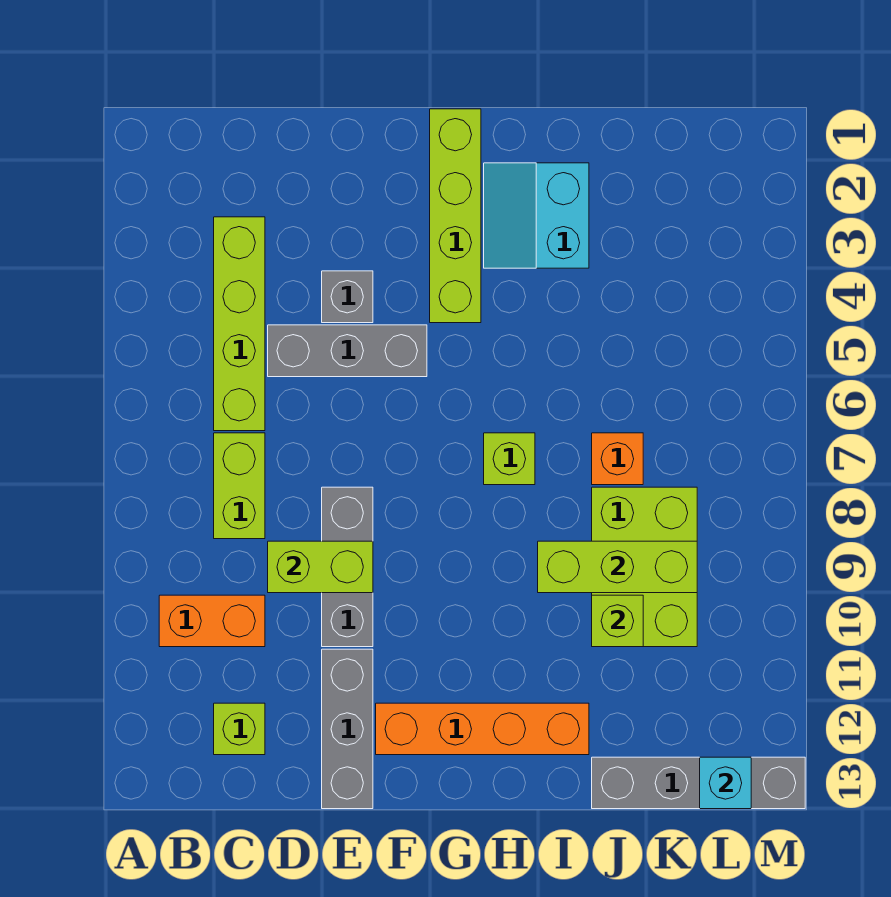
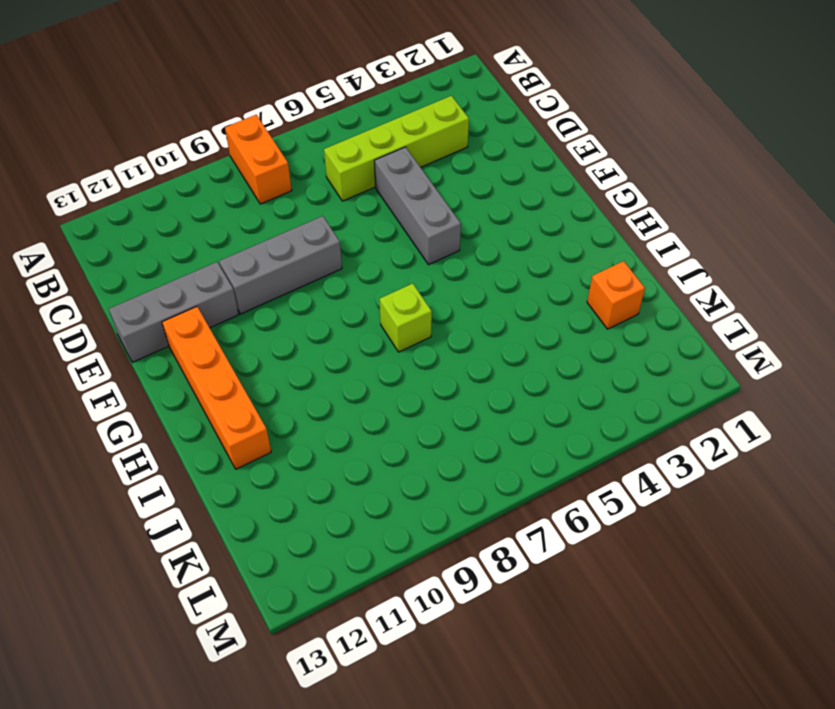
orange 1x2 brick [225,115,292,204] -> orange 1x2 brick moved to [159,595,265,647]
orange 1x1 brick [587,261,645,329] -> orange 1x1 brick moved to [592,433,643,485]
none -> lime 1x2 brick [214,433,265,539]
none -> lime 1x1 brick [214,703,265,755]
none -> grey 1x1 brick [322,271,373,323]

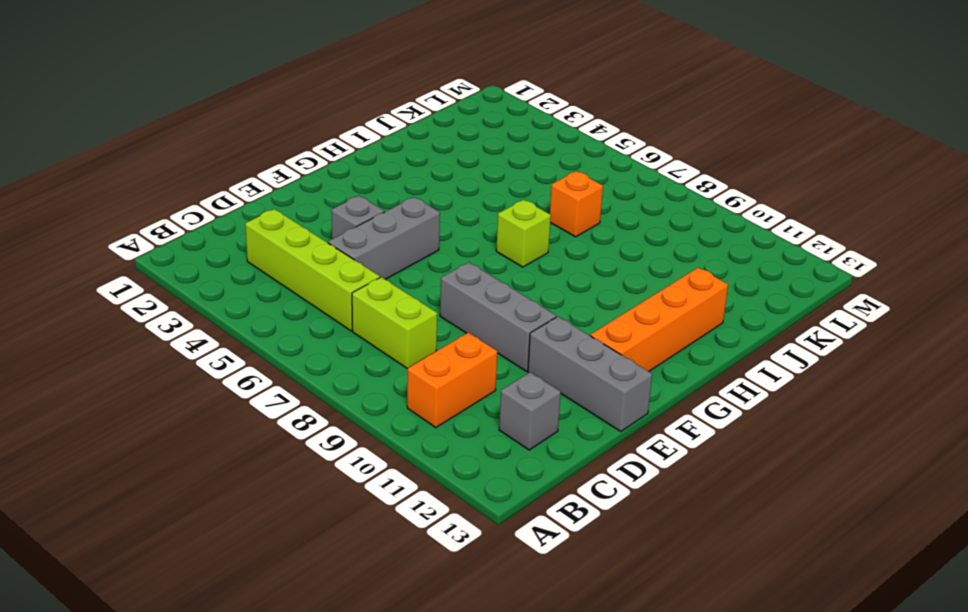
grey 1x1 brick [499,372,561,450] -> lime 1x1 brick [214,703,265,755]
none -> lime 1x4 brick [430,109,481,323]
none -> cyan 2x2 slope [484,163,589,268]
none -> lime 2x3 brick [592,487,697,647]

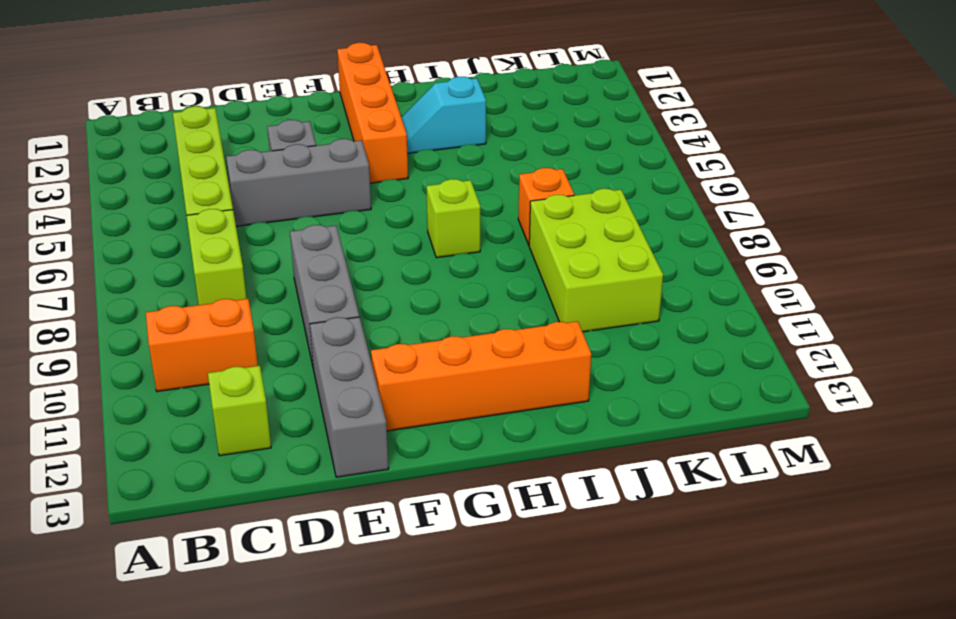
orange 1x4 brick [337,43,408,183] -> lime 1x4 brick [430,109,481,323]
cyan 1x2 slope [401,77,486,153] -> cyan 2x2 slope [484,163,589,268]
none -> grey 1x4 brick [592,757,805,809]
none -> lime 1x2 brick [268,541,373,593]
none -> lime 1x3 brick [538,541,697,593]

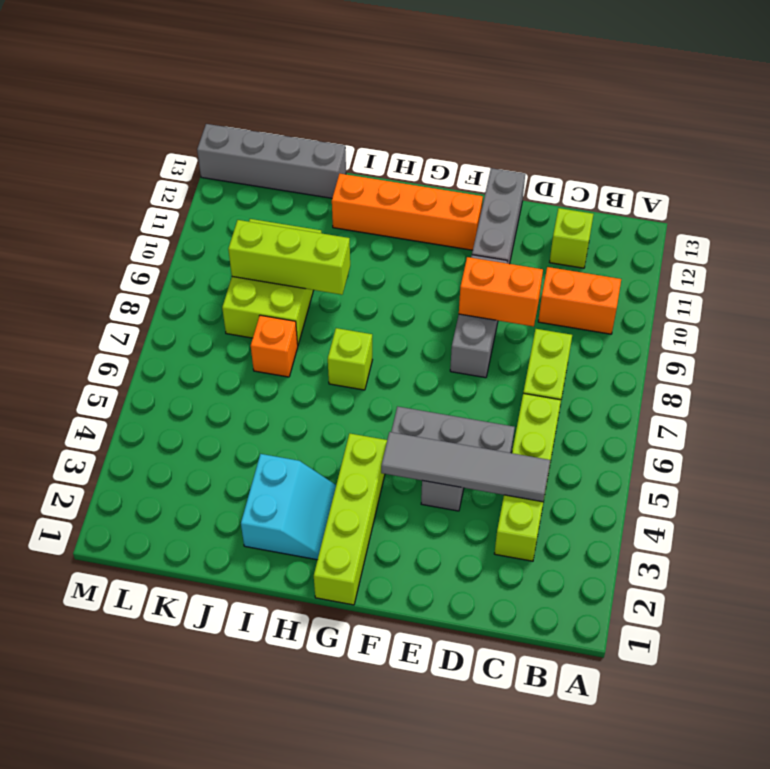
grey 1x4 tile [381,432,550,502] -> none
orange 1x2 brick [459,257,543,326] -> lime 1x2 brick [268,541,373,593]
none -> lime 1x1 brick [592,595,643,647]
none -> cyan 1x1 brick [700,757,751,809]

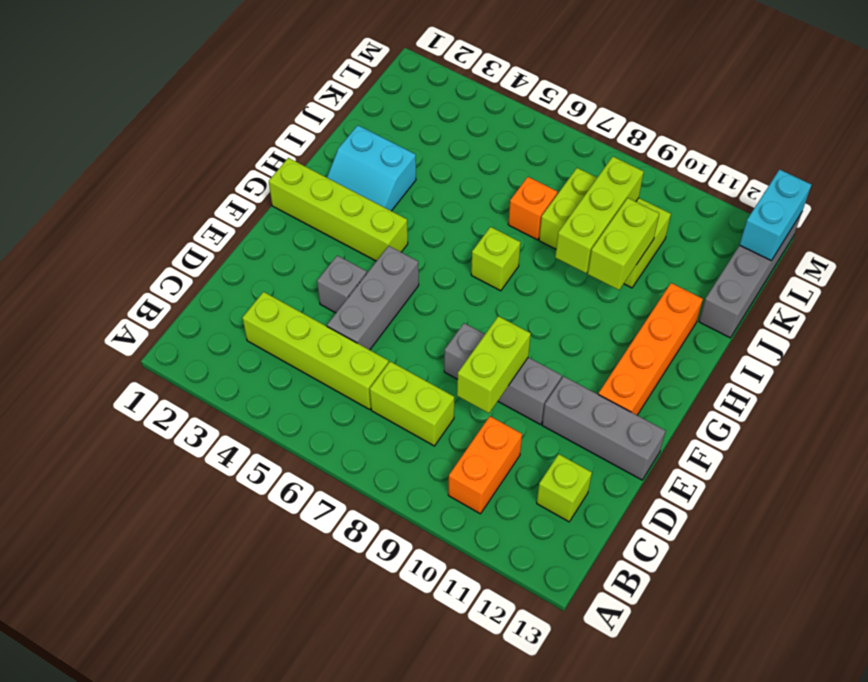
lime 1x2 brick [588,198,659,290] -> lime 1x1 brick [592,595,643,647]
cyan 1x2 brick [740,170,811,261] -> cyan 1x1 brick [700,757,751,809]

